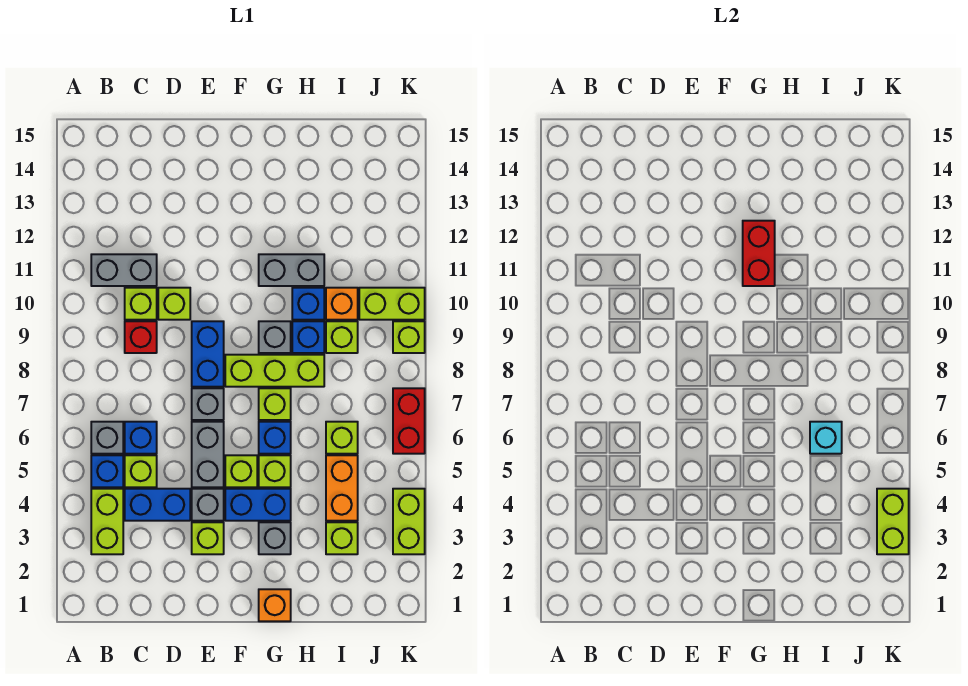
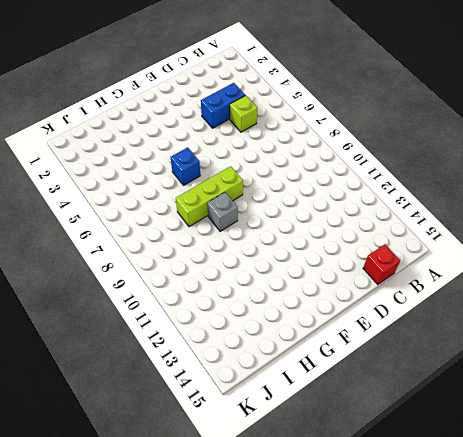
red 1x1 brick [363,244,400,284] -> red 1x1 brick moved to [125,321,157,353]
none -> lime 1x2 brick [91,489,123,554]
none -> blue 1x1 brick [91,455,123,487]
none -> grey 1x1 brick [91,422,123,454]
none -> grey 1x2 brick [91,254,157,286]

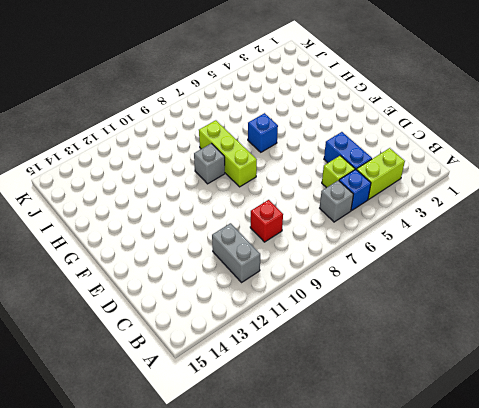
none -> blue 1x1 brick [125,422,157,454]
none -> lime 1x1 brick [125,288,157,320]
none -> lime 1x1 brick [158,288,190,320]
none -> lime 1x1 brick [192,522,224,554]

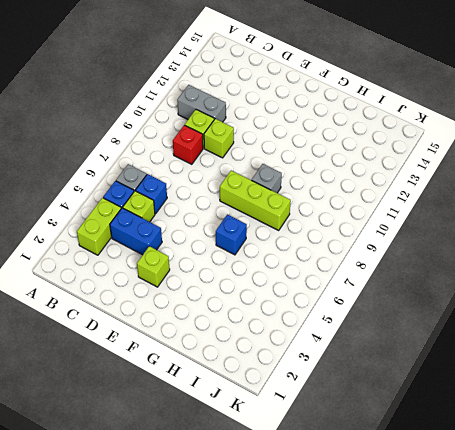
none -> grey 1x1 brick [192,489,224,521]
none -> grey 1x2 brick [192,422,224,487]
none -> grey 1x1 brick [192,388,224,420]
none -> blue 1x2 brick [192,321,224,387]

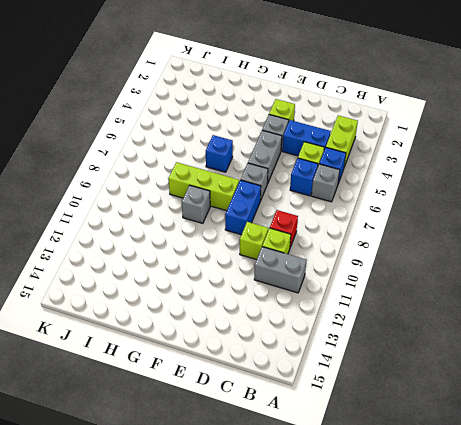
none -> blue 1x2 brick [225,489,291,521]
none -> lime 1x1 brick [225,455,257,487]
none -> orange 1x1 brick [259,589,291,621]
none -> grey 1x1 brick [259,522,291,554]

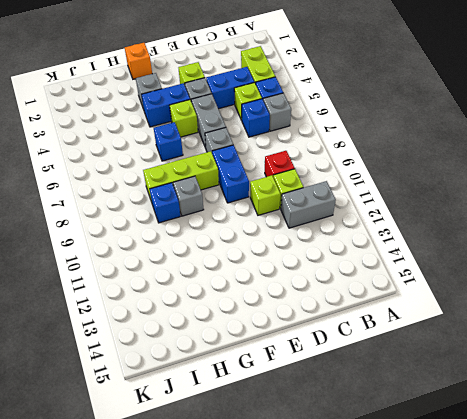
none -> lime 1x1 brick [259,455,291,487]
none -> lime 1x1 brick [259,388,291,420]
none -> grey 1x2 brick [259,254,324,286]
none -> blue 1x1 brick [292,288,324,320]

